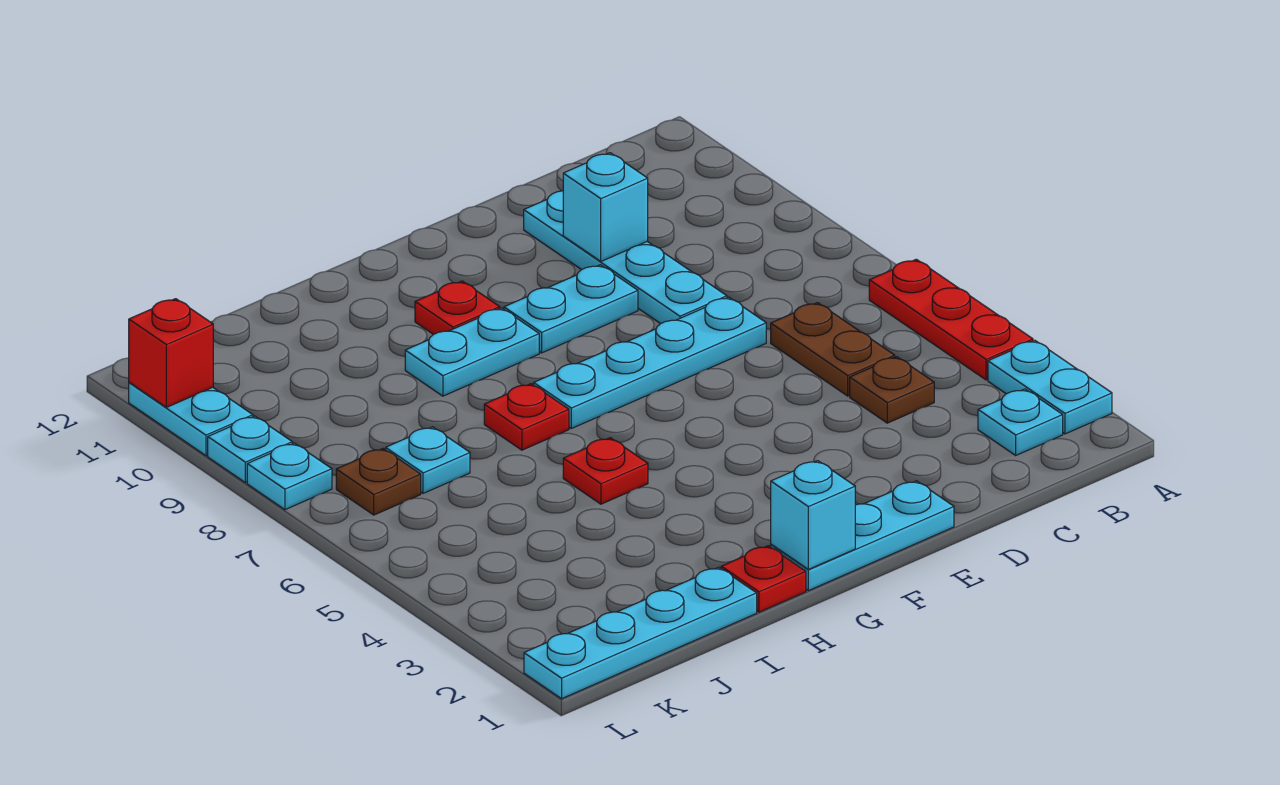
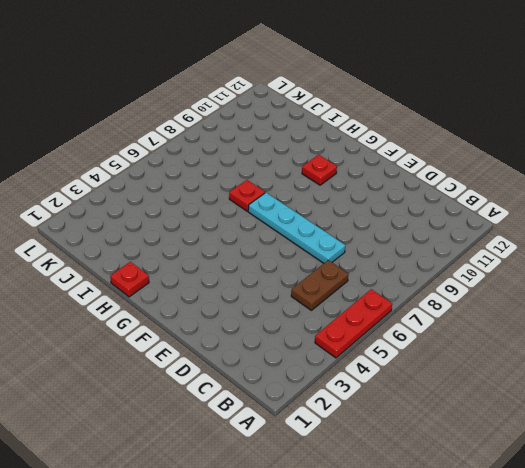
none -> cyan 1x2 plate [988,340,1112,434]
none -> cyan 1x1 plate [978,389,1063,455]
none -> brown 1x1 plate [850,357,934,423]

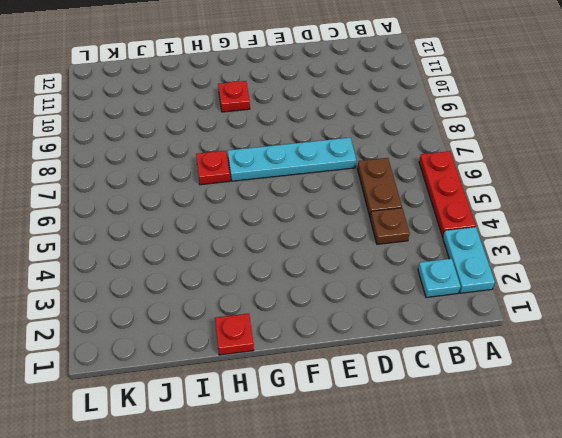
none -> cyan 1x4 plate [524,191,727,324]
none -> cyan 1x3 plate [771,481,954,591]
none -> cyan 1x2 plate [504,265,638,353]

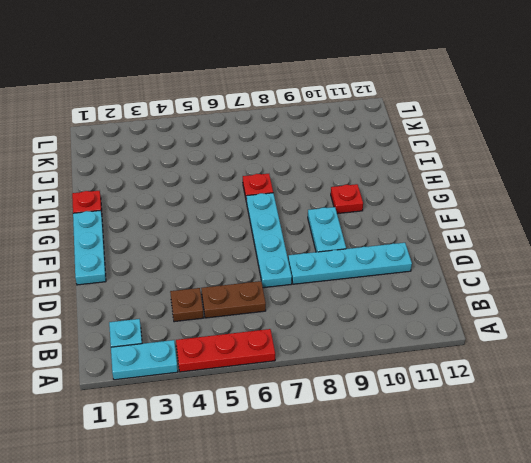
none -> cyan 1x2 plate [405,308,539,396]
none -> red 1x1 plate [563,438,648,504]
none -> cyan 1x4 plate [524,567,757,699]

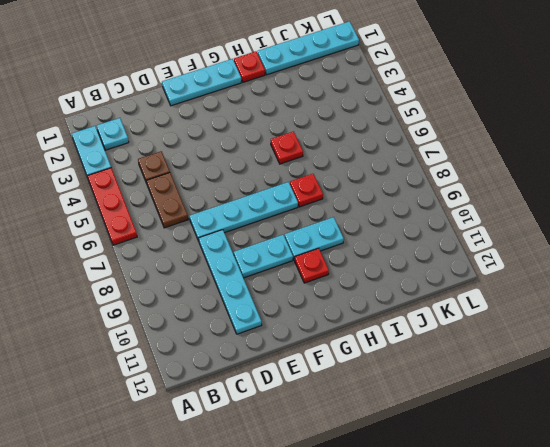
none -> cyan 1x1 plate [386,427,470,493]
none -> brown 1x1 plate [336,449,421,515]
none -> cyan 1x1 plate [247,443,332,510]

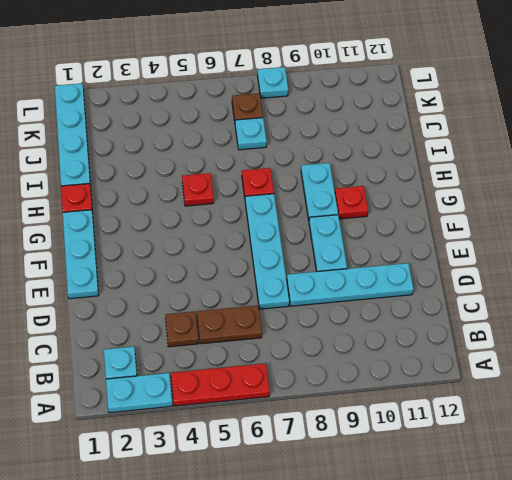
none -> cyan 1x1 plate [208,416,292,483]
none -> cyan 1x2 plate [129,382,253,456]
none -> cyan 1x1 brick [563,153,648,261]

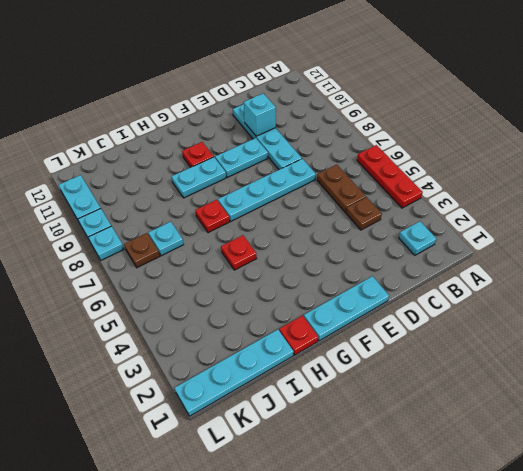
none -> cyan 1x2 plate [988,340,1112,434]
none -> cyan 1x1 brick [771,461,855,569]
none -> red 1x1 brick [129,299,213,407]

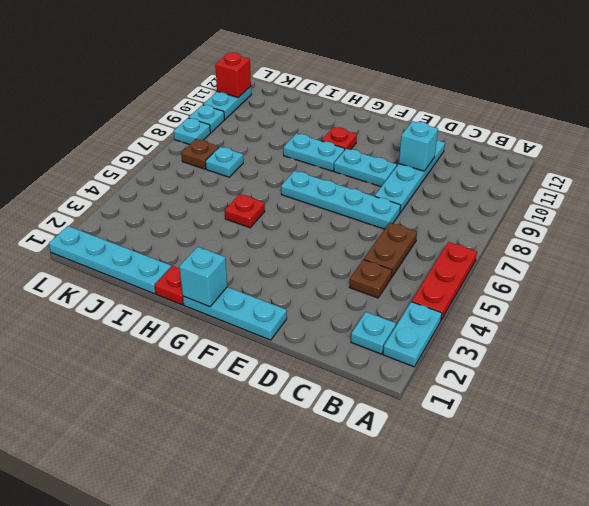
none -> red 1x1 plate [484,384,569,450]

